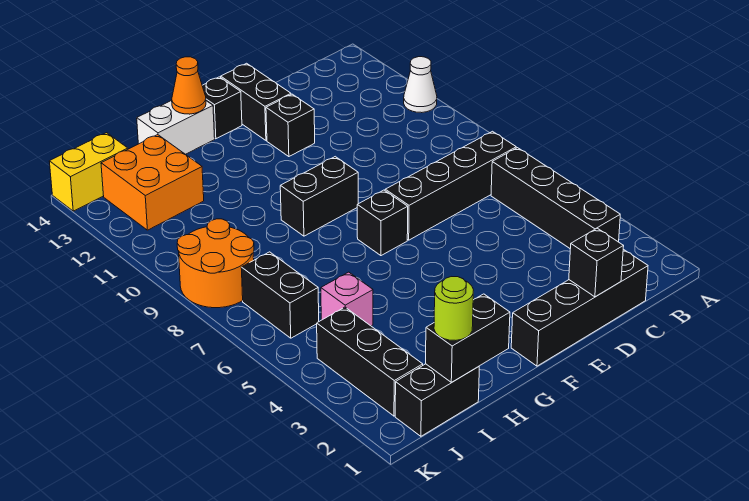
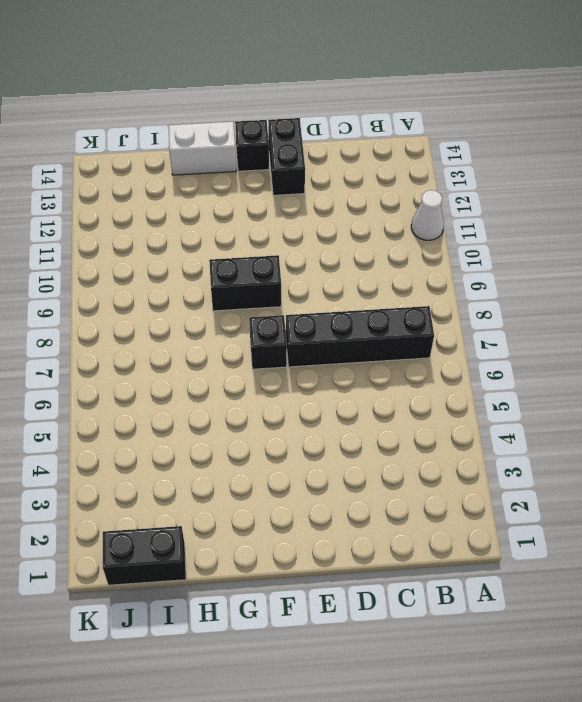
none -> black 1x4 brick [491,148,620,249]
none -> black 1x4 brick [511,249,648,366]
none -> black 1x1 brick [266,94,315,157]

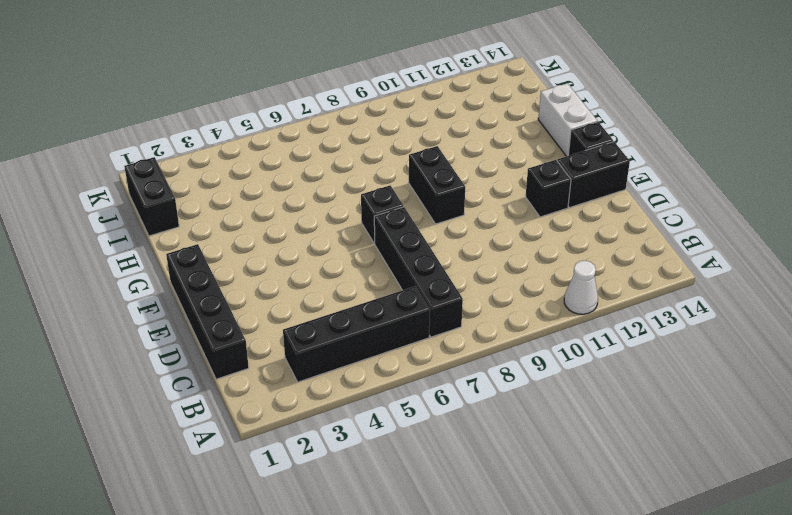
none -> pink 1x1 brick [321,272,373,326]
none -> orange 2x2 brick [101,135,204,230]
none -> black 1x3 brick [317,307,423,416]

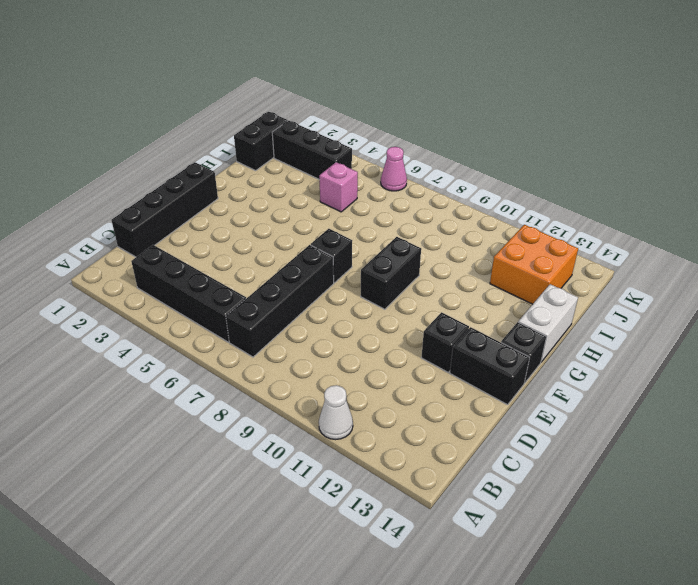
pink 1x1 cone [381,147,407,191] -> none
none -> black 1x2 brick [241,252,319,338]
none -> orange 2x2 round brick [177,219,254,308]
none -> yellow 1x2 brick [49,133,128,211]

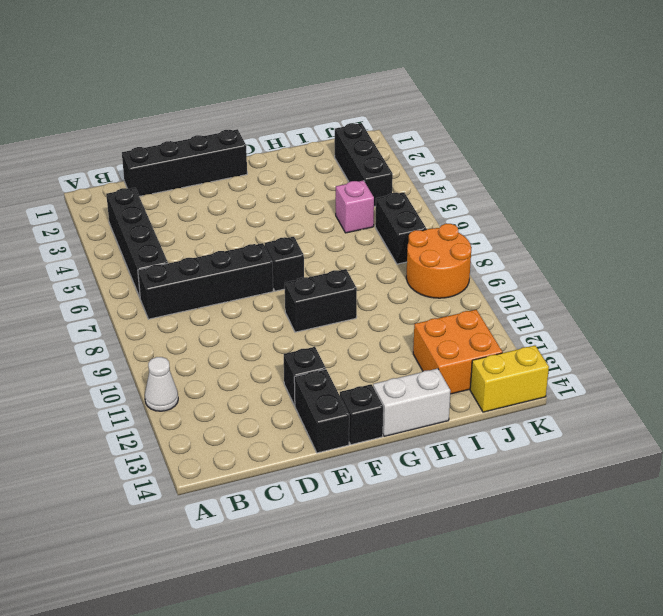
none -> black 1x2 brick [395,364,479,436]
none -> black 1x1 brick [569,228,624,297]
none -> orange 1x1 cone [172,57,206,114]

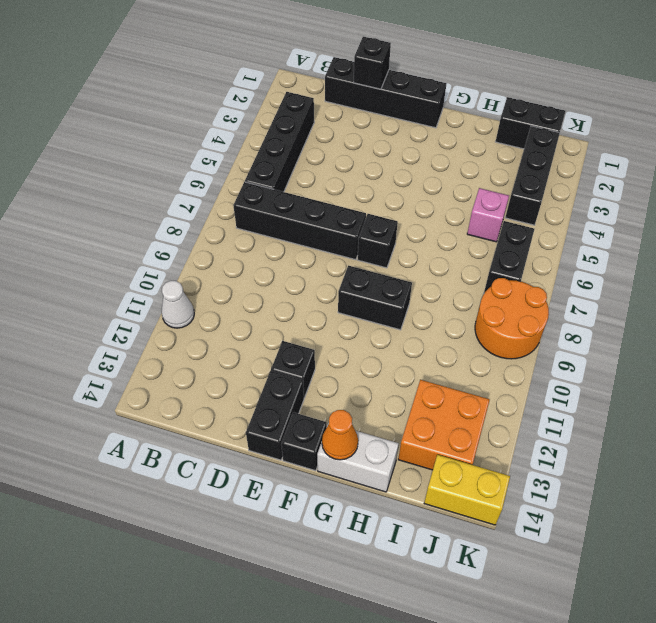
none -> black 1x2 brick [426,294,510,382]
none -> lime 1x1 round brick [434,277,473,340]

